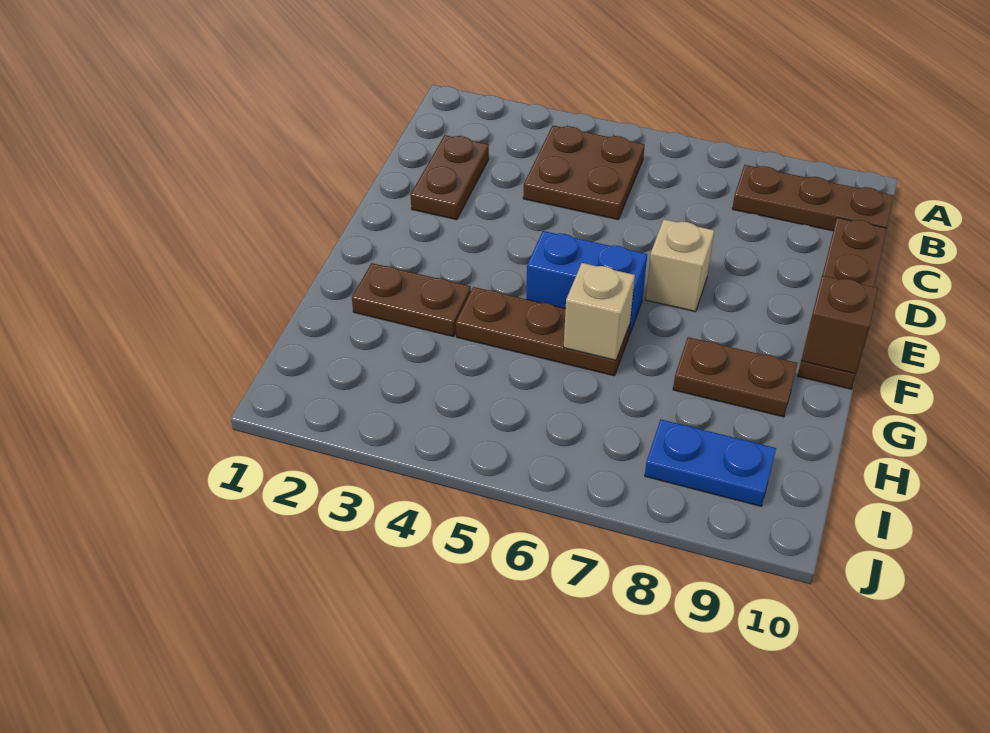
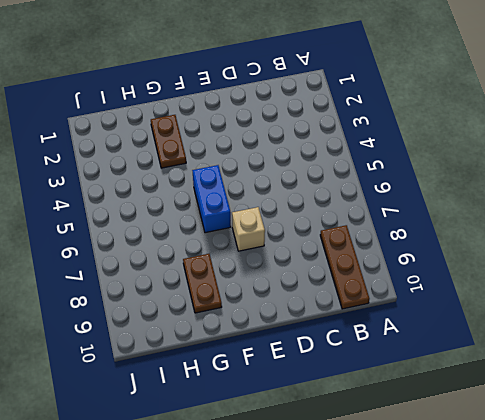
none -> brown 2x2 plate [523,126,645,219]
none -> brown 1x2 plate [411,135,489,220]
none -> brown 1x4 plate [798,218,887,389]

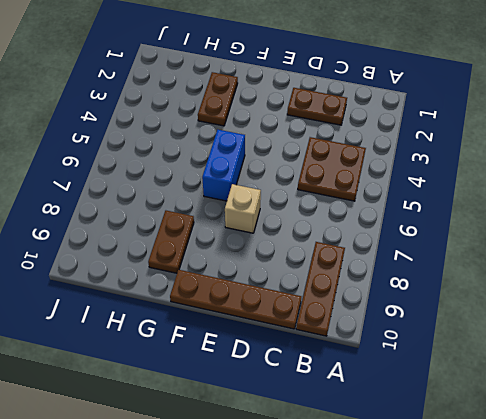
none -> brown 1x3 plate [456,287,630,376]
none -> blue 1x2 plate [645,420,776,506]
none -> brown 1x1 brick [801,275,878,374]

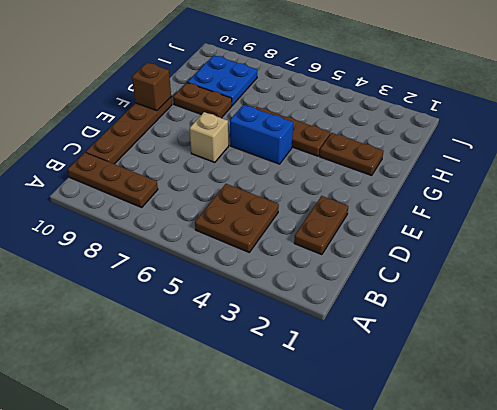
blue 2x2 plate [187,55,257,105] -> blue 1x2 plate [645,420,776,506]
none -> tan 1x1 brick [564,263,635,360]

